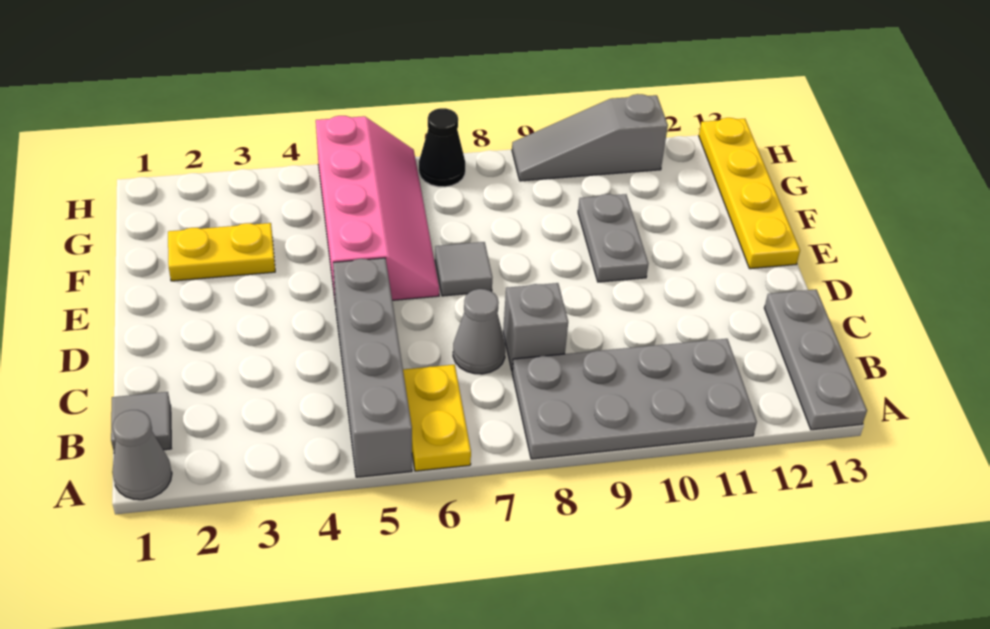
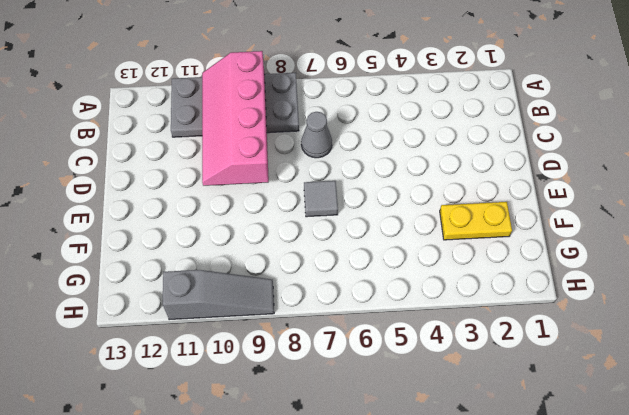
pink 2x4 slope [202,51,269,186] -> pink 2x4 slope moved to [316,116,439,300]
none -> grey 1x1 cone [112,410,172,500]
none -> grey 1x4 brick [333,258,412,477]
none -> yellow 1x2 plate [403,365,471,471]

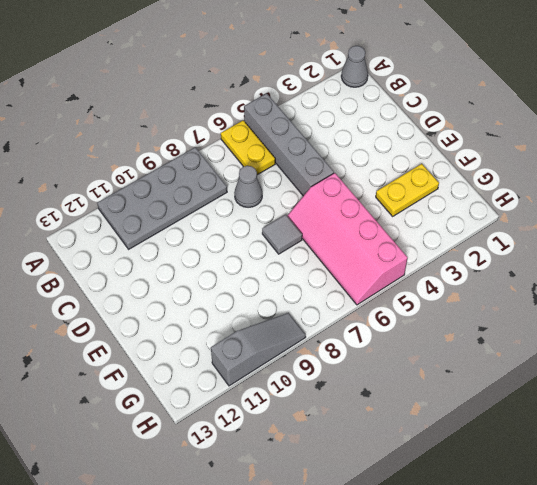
none -> grey 1x3 plate [764,289,867,430]
none -> grey 1x1 tile [111,392,171,452]
none -> grey 1x1 brick [503,283,568,370]

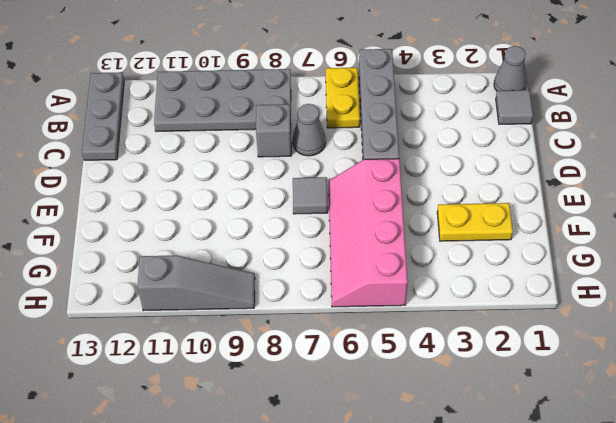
none -> grey 1x2 plate [578,194,648,282]
none -> yellow 1x4 plate [699,118,800,269]
none -> black 1x1 cone [419,108,465,187]

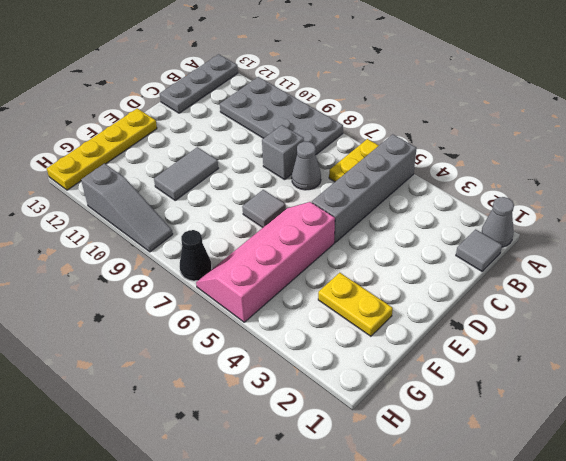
grey 1x2 tile [154,147,218,200] -> grey 1x2 plate [578,194,648,282]

